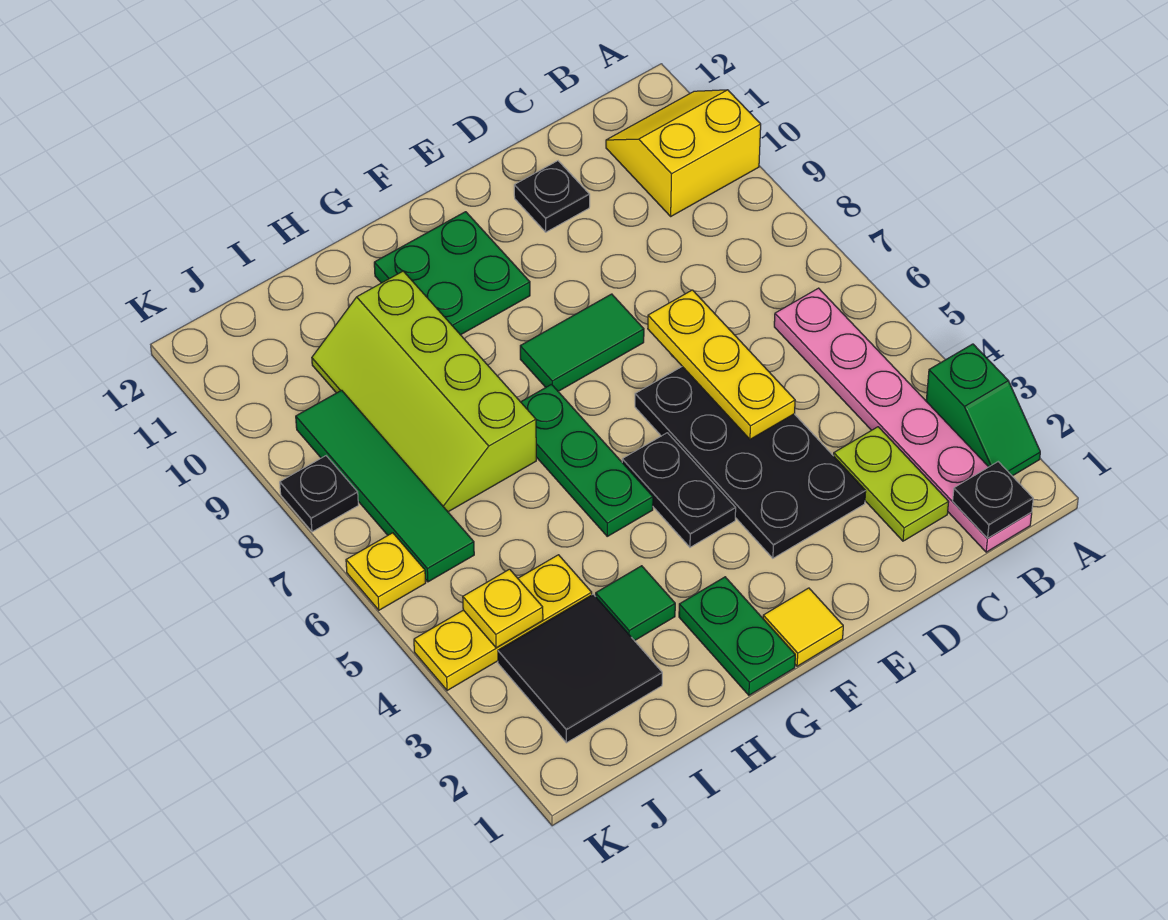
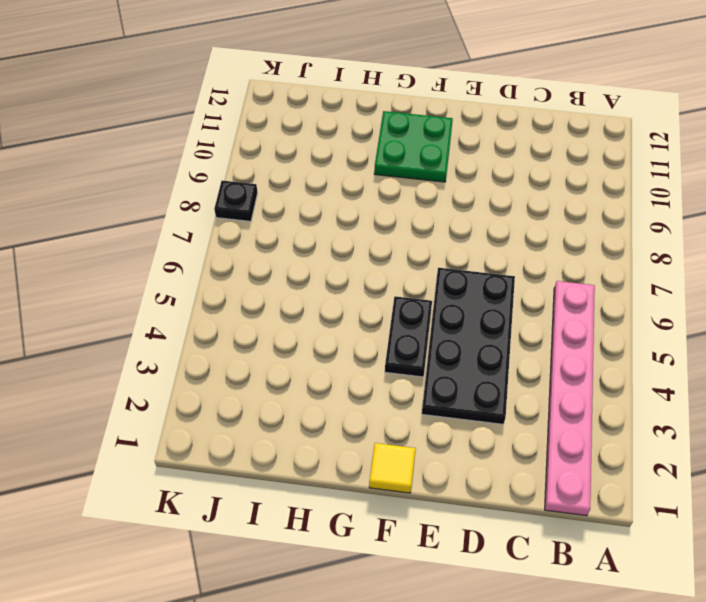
none -> green 1x2 slope [926,344,1040,476]
none -> yellow 2x2 slope [606,90,761,216]
none -> lime 1x2 plate [834,427,949,541]

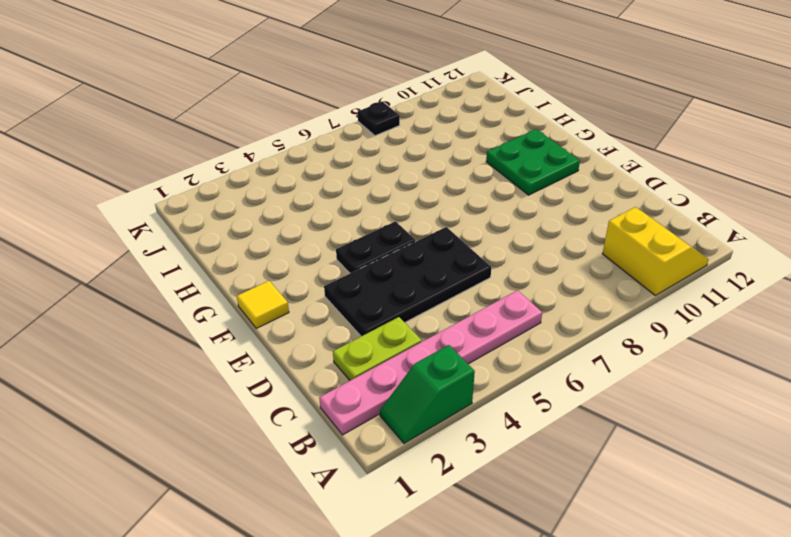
none -> black 1x1 plate [514,161,590,232]
none -> green 1x2 tile [520,294,644,391]
none -> green 1x2 plate [679,577,795,695]

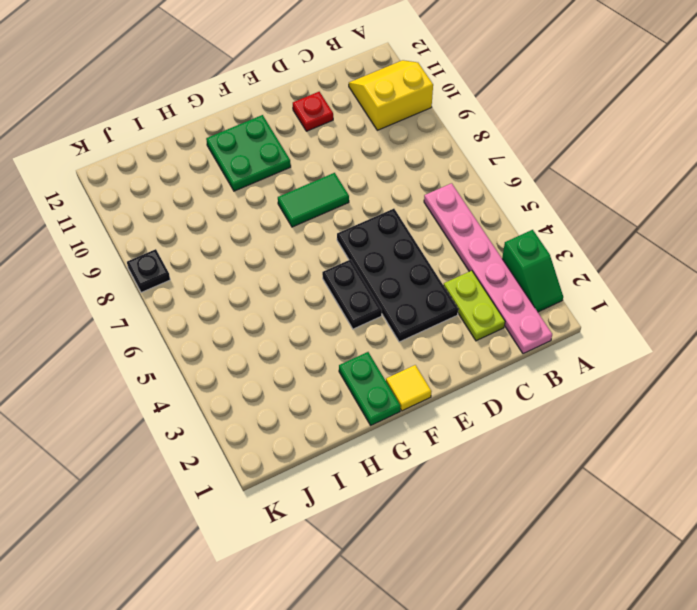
red 1x1 plate [293,92,333,131] -> black 1x1 plate [514,161,590,232]
none -> green 1x3 plate [521,384,653,536]
none -> green 1x1 tile [596,566,675,641]
none -> lime 2x4 slope [312,271,536,512]

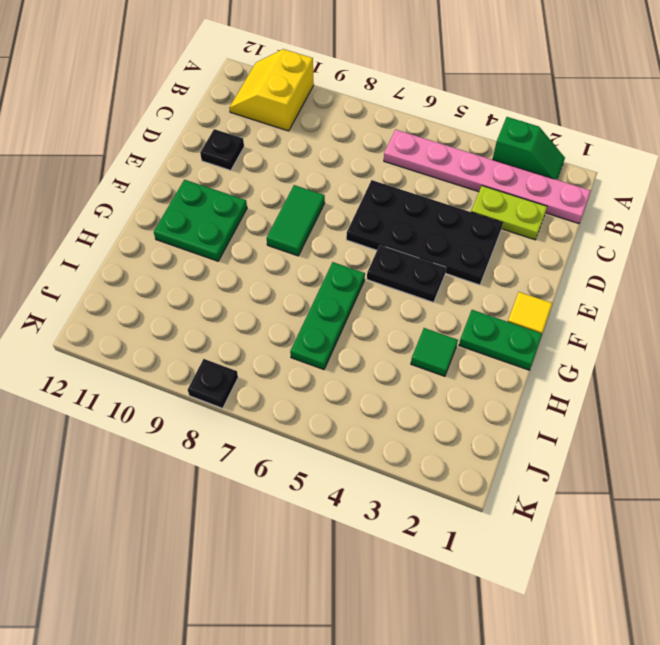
green 1x3 plate [290,262,365,370] -> green 1x3 plate turned to [521,384,653,536]
none -> lime 2x4 slope [312,271,536,512]
none -> black 2x2 tile [498,594,662,743]
none -> yellow 1x3 plate [414,555,592,691]

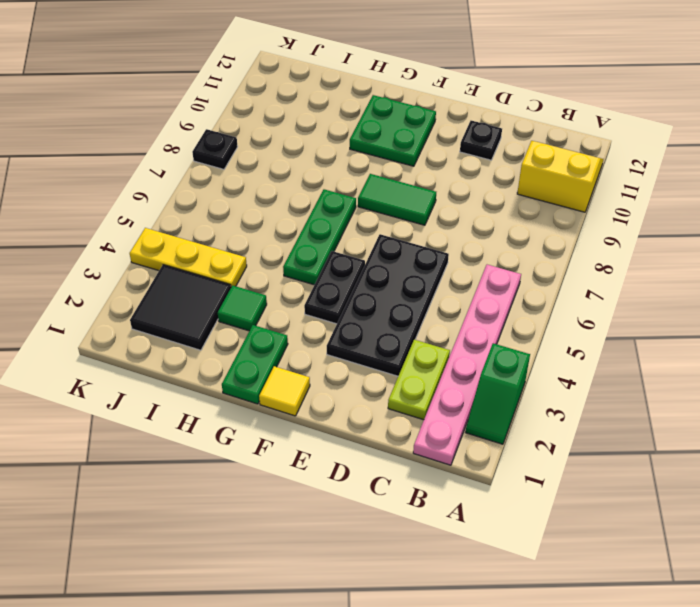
none -> lime 2x4 slope [312,271,536,512]
none -> green 1x4 tile [296,390,474,582]
none -> yellow 1x1 plate [346,533,426,610]

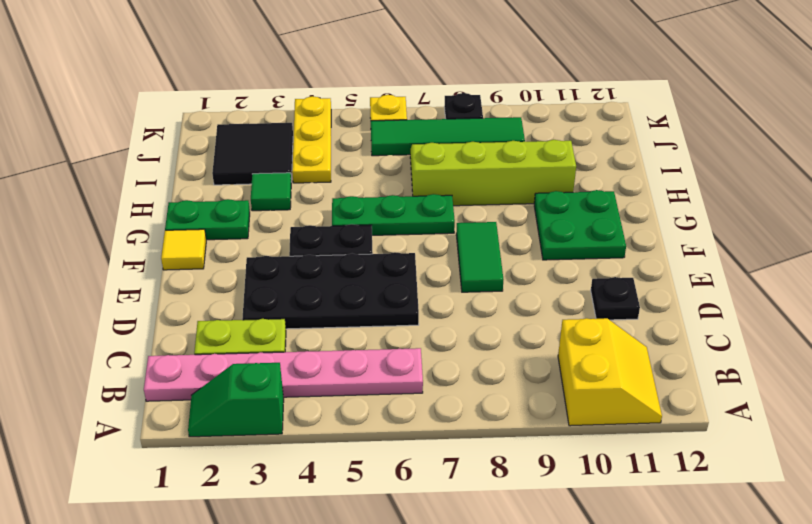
none -> black 1x1 plate [953,462,1033,538]
none -> yellow 1x3 plate [648,290,795,439]
none -> yellow 1x1 plate [463,569,543,648]

